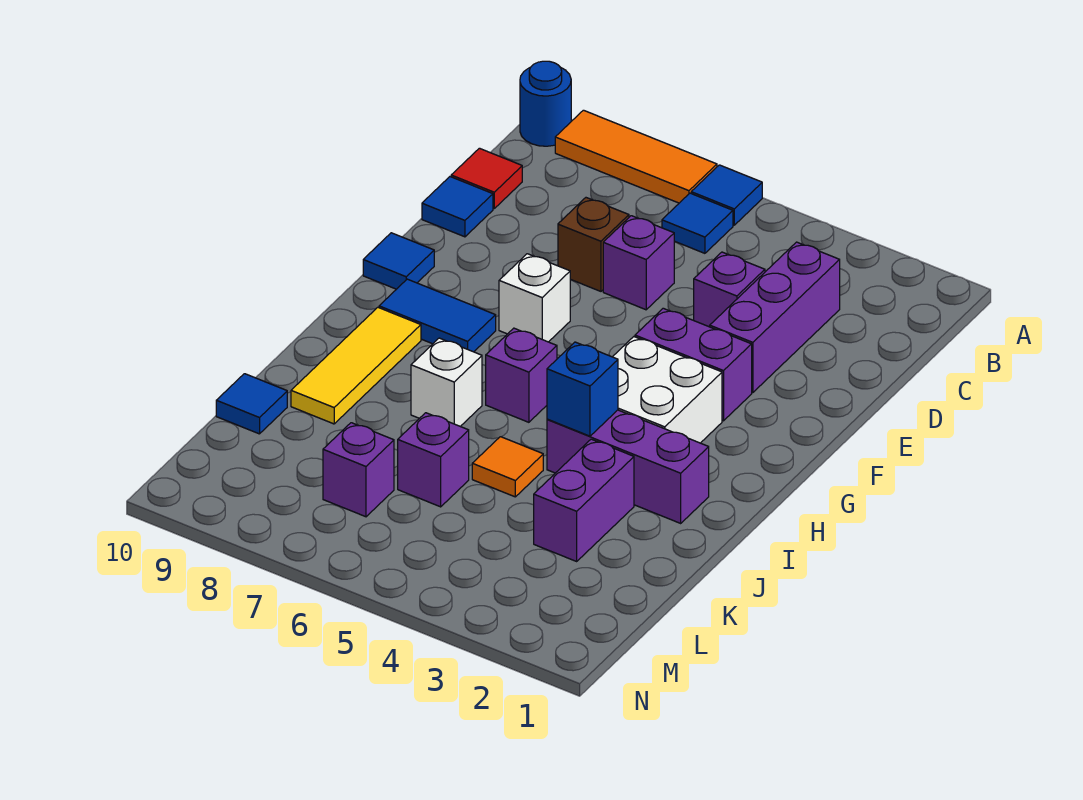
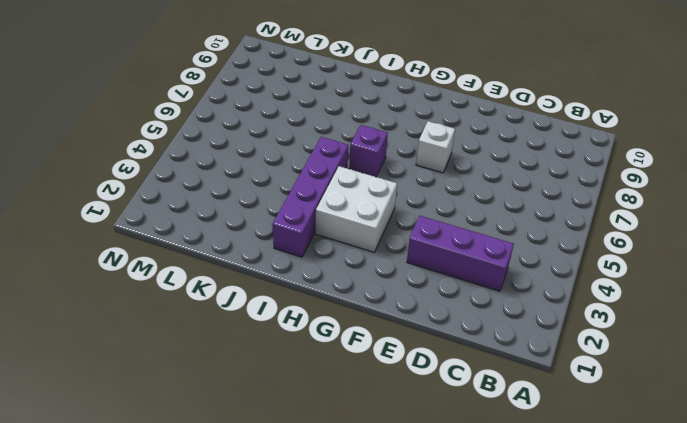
purple 1x4 brick [273,137,348,257] -> purple 1x3 brick [547,410,709,523]
none -> blue 1x1 tile [691,165,762,225]
none -> orange 1x3 tile [555,110,717,203]
none -> blue 1x1 round brick [520,61,571,146]

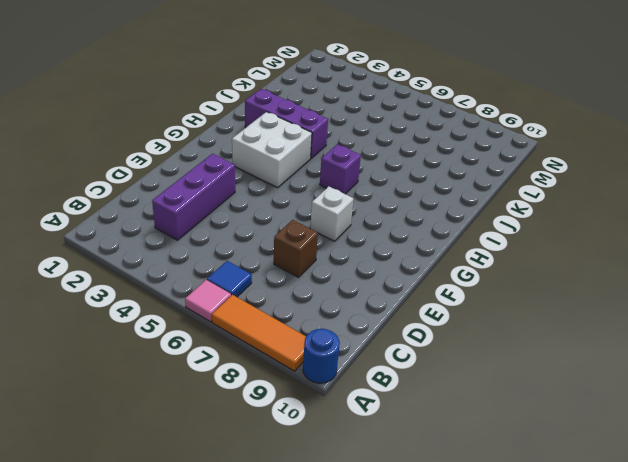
pink 1x1 tile [185,280,231,322] -> blue 1x1 tile [691,165,762,225]
none -> red 1x1 tile [451,148,522,208]
none -> purple 1x1 brick [694,252,765,327]
none -> purple 1x1 brick [603,216,674,310]

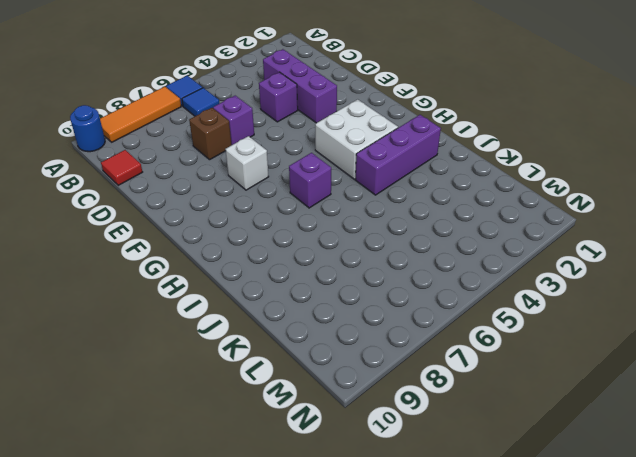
none -> blue 1x1 tile [422,177,493,237]
none -> purple 1x2 brick [635,308,752,421]
none -> blue 1x1 tile [363,233,434,289]

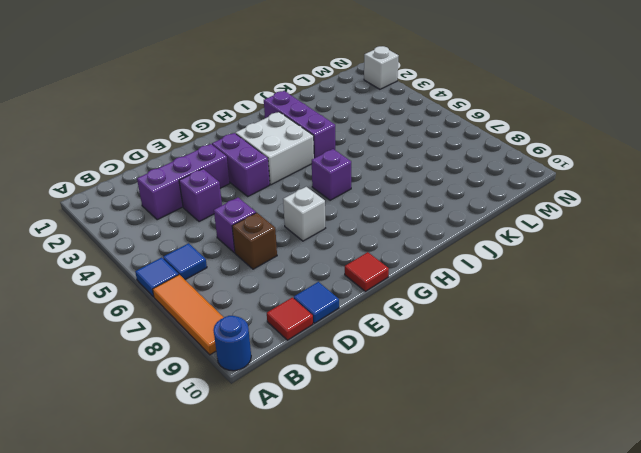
red 1x1 tile [345,252,389,291] -> blue 1x1 tile [363,233,434,289]
white 1x1 brick [364,46,399,89] -> white 1x1 brick moved to [411,338,482,426]
none -> blue 1x2 tile [379,279,496,352]
none -> yellow 1x3 tile [291,307,421,424]
none -> purple 1x2 brick [534,439,634,561]

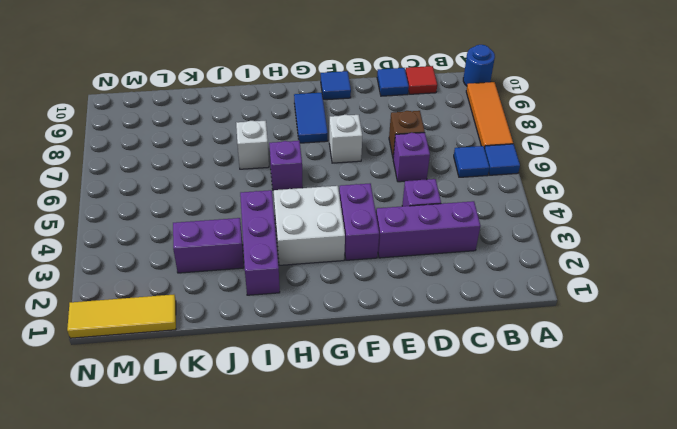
yellow 1x3 tile [67,295,176,338] -> yellow 1x3 tile moved to [291,307,421,424]
none -> orange 1x1 tile [472,437,543,497]
none -> purple 1x1 brick [398,413,469,507]
none -> blue 1x1 tile [216,374,287,434]

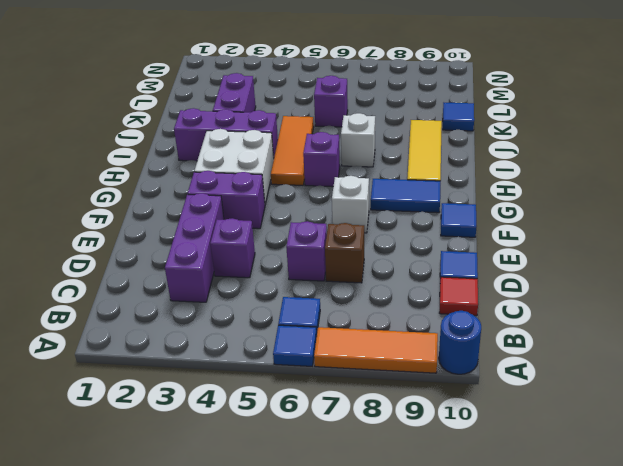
orange 1x3 tile [271,116,314,185] -> orange 1x1 tile [472,437,543,497]
none -> purple 1x1 brick [323,423,394,517]
none -> blue 1x1 brick [547,342,618,436]

